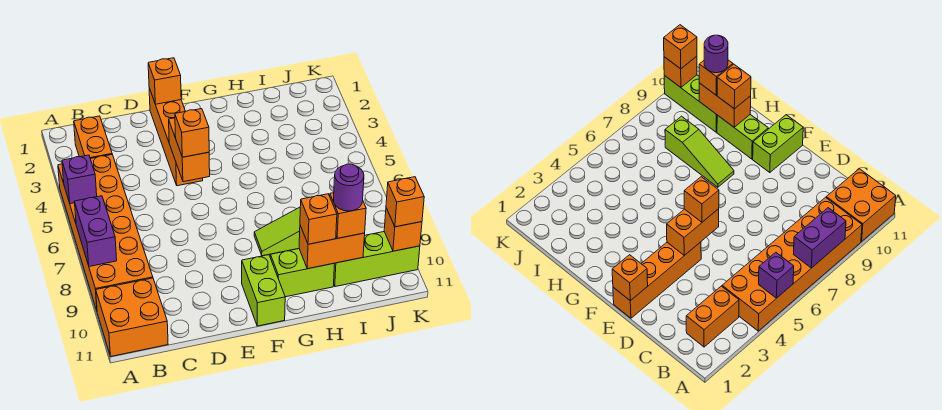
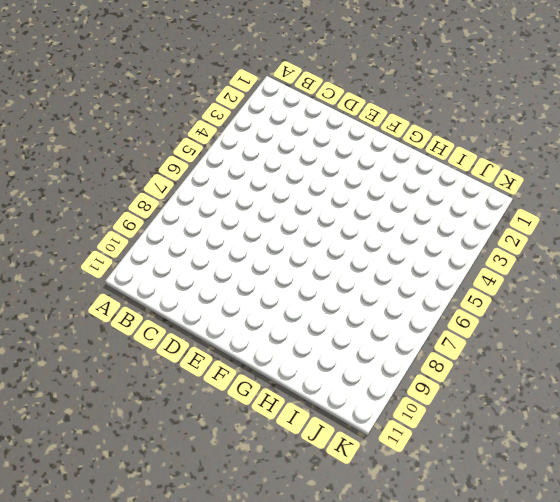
none -> orange 2x6 brick [58,154,153,310]
none -> orange 2x2 brick [96,278,168,356]
none -> orange 1x2 brick [74,116,112,159]

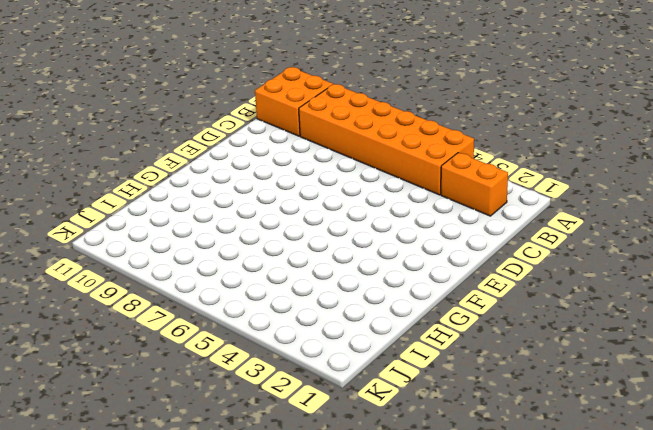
none -> orange 1x4 brick [149,88,203,186]
none -> lime 1x2 brick [242,255,285,326]
none -> lime 1x3 slope [254,207,300,256]

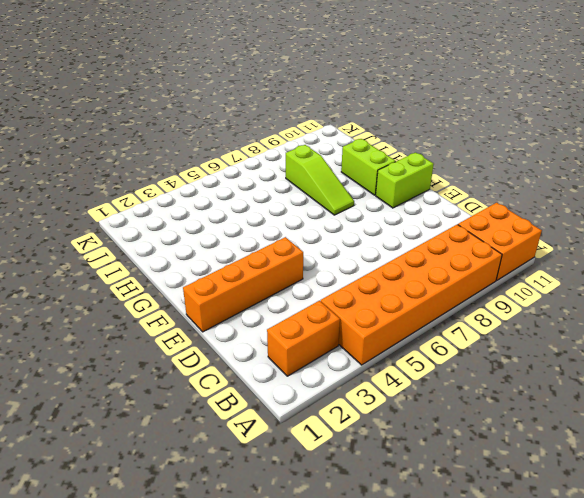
none -> lime 1x3 brick [334,232,420,287]
none -> purple 1x1 brick [62,155,97,204]
none -> purple 1x2 brick [74,196,117,266]

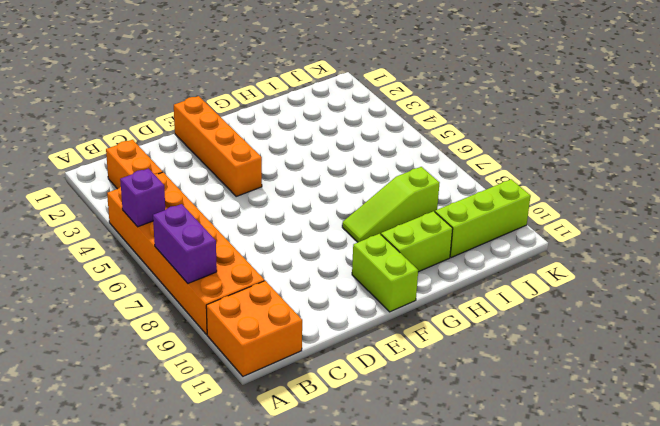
none -> orange 1x1 brick [148,58,181,104]
none -> orange 1x2 brick [169,118,210,182]
none -> orange 1x2 brick [299,226,365,269]

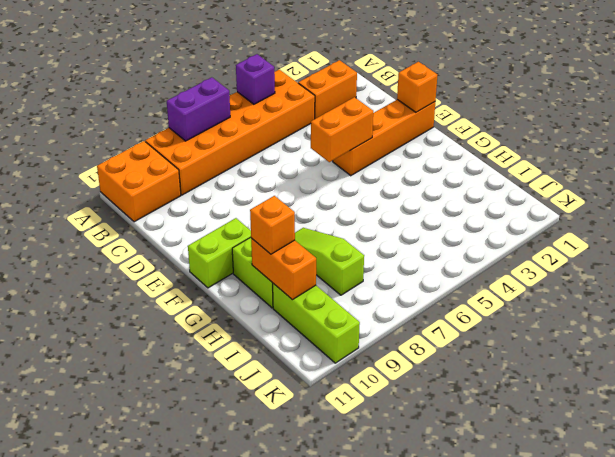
none -> orange 1x1 brick [384,208,422,251]
none -> orange 1x1 brick [175,109,209,157]
none -> orange 1x1 brick [330,193,366,238]

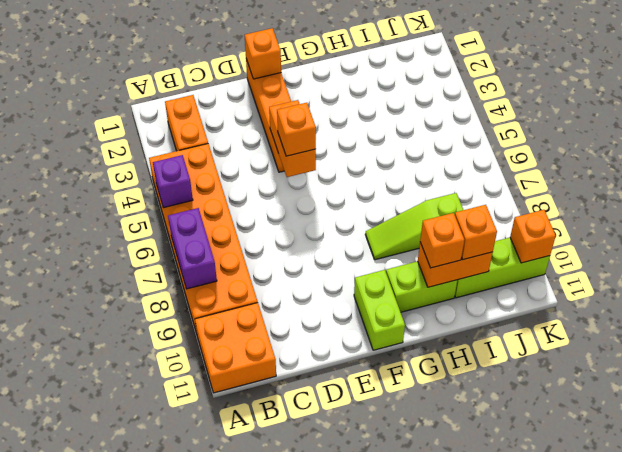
none -> orange 1x1 brick [386,177,424,227]
none -> purple 1x1 round brick [334,164,364,211]

